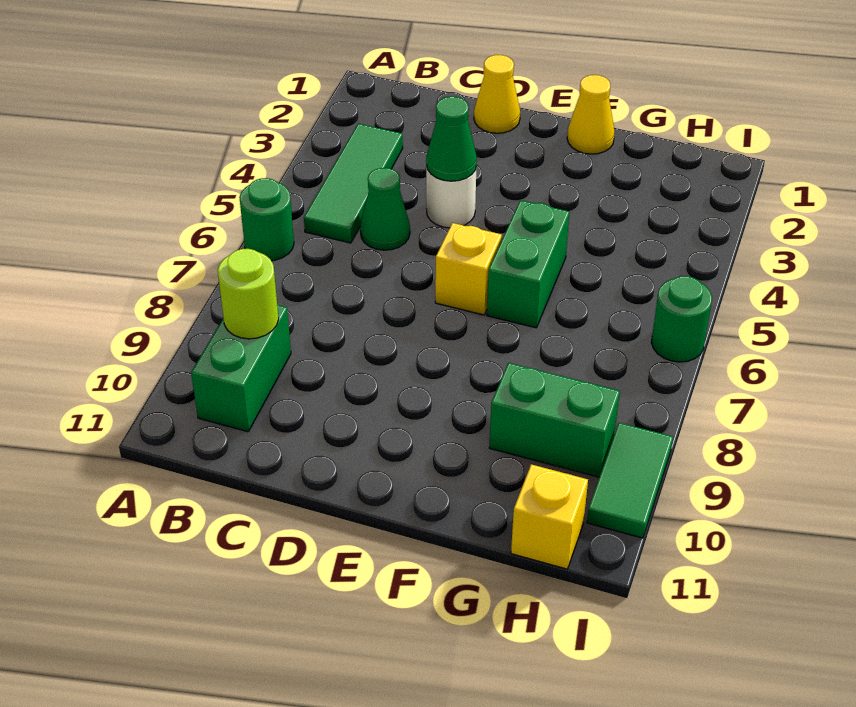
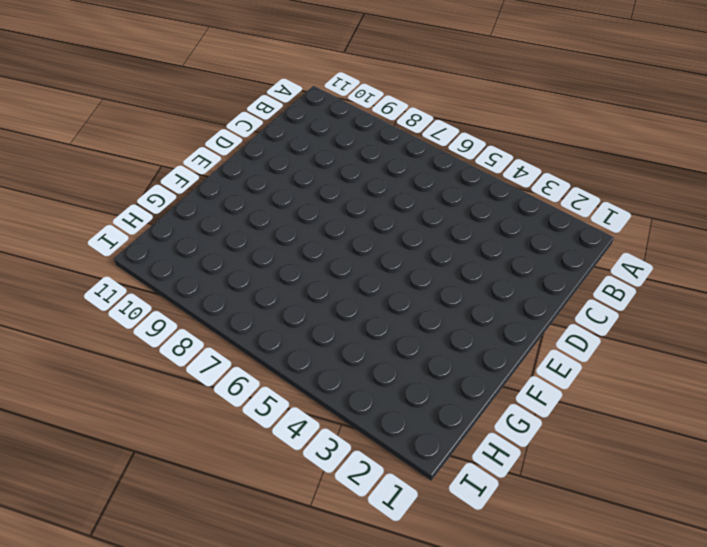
none -> green 1x1 round brick [239,178,294,261]
none -> green 1x3 tile [304,124,403,243]
none -> green 1x2 brick [191,305,291,432]

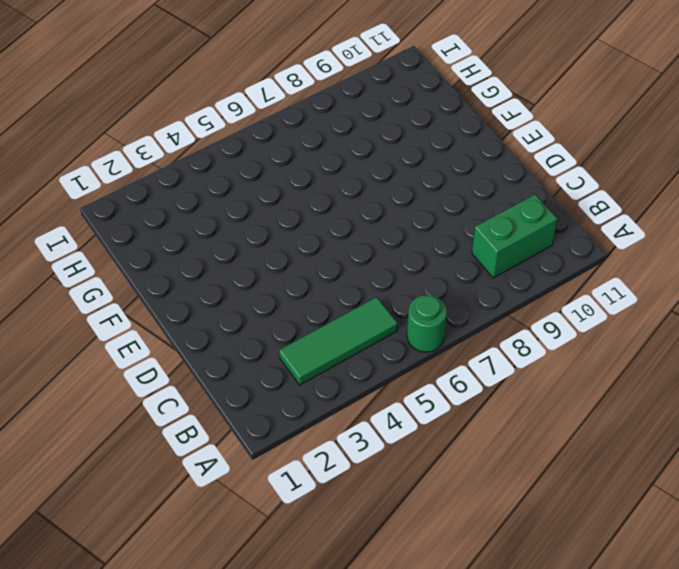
none -> green 1x1 cone [360,168,410,250]
none -> yellow 1x1 cone [474,55,520,133]
none -> white 1x1 round brick [426,165,477,228]

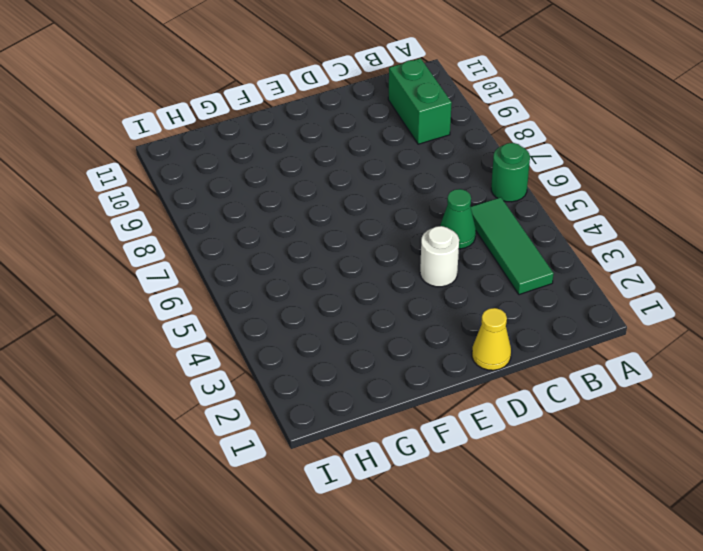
none -> yellow 1x1 brick [435,223,502,315]
none -> yellow 1x1 cone [567,75,615,154]
none -> green 1x2 brick [487,200,569,328]

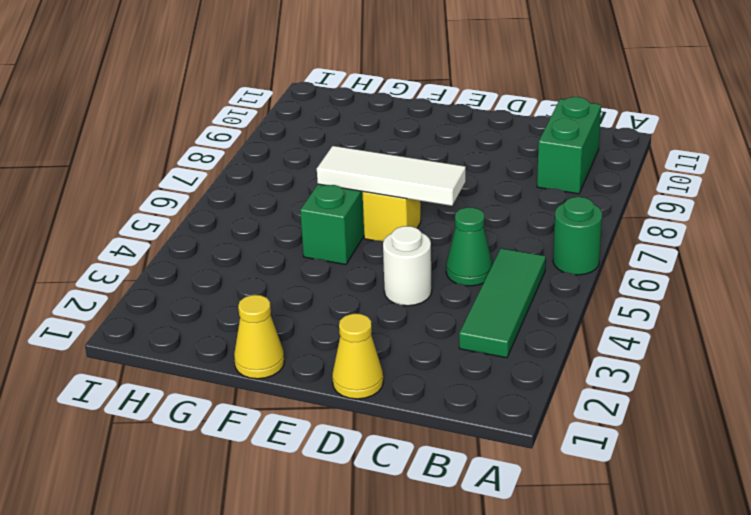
white 1x3 tile [317,146,466,206] -> none
none -> green 1x2 brick [489,363,620,477]
none -> yellow 1x1 brick [511,464,588,569]
none -> green 1x1 round brick [651,276,712,362]

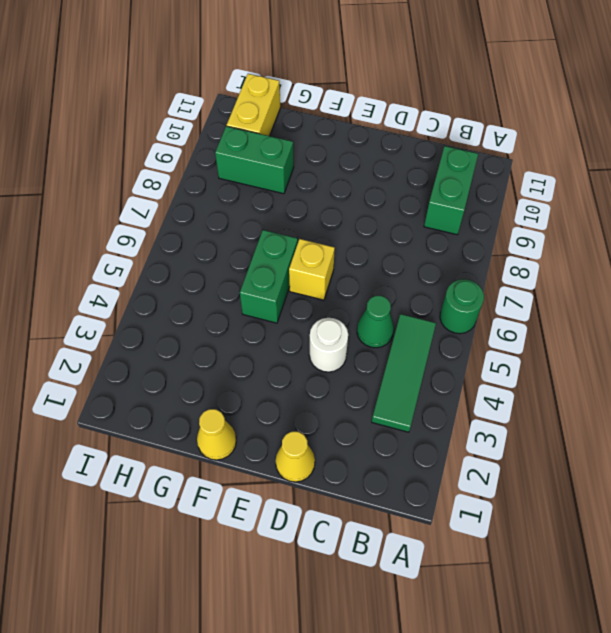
yellow 1x2 brick [227,74,280,136] -> yellow 1x1 brick [511,464,588,569]
none -> green 1x1 round brick [651,276,712,362]
none -> green 1x2 tile [587,423,673,538]
none -> lime 1x1 round brick [218,249,279,339]

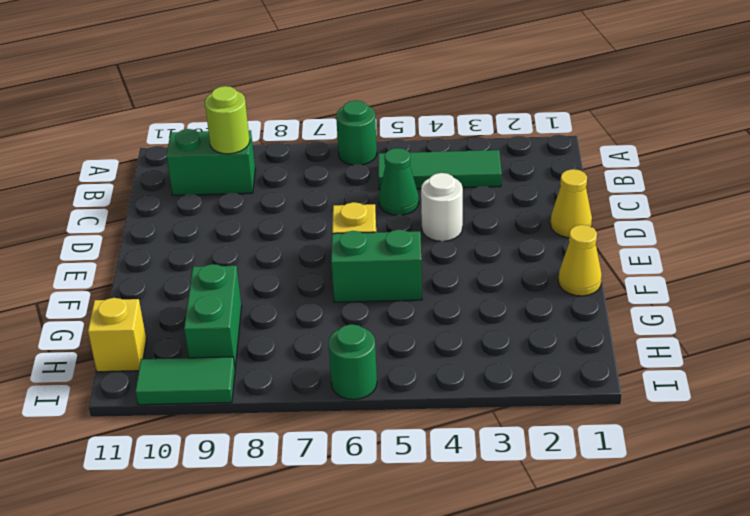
none -> green 1x1 cone [426,97,477,181]

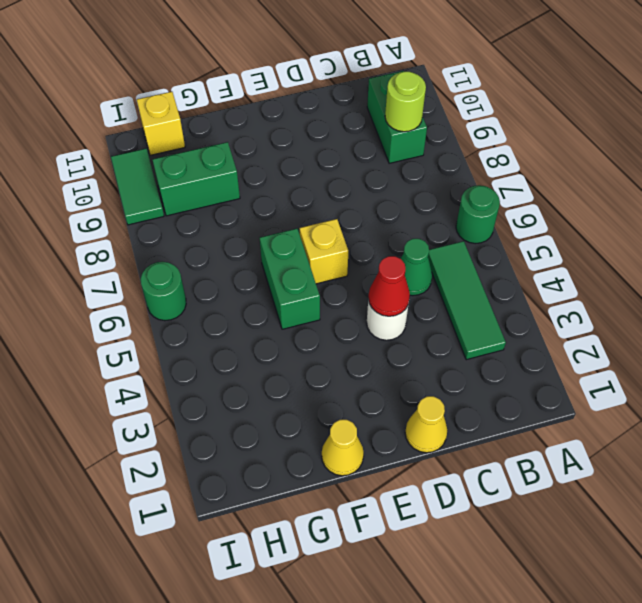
red 1x1 cone [368,256,410,316] -> green 1x1 cone [426,97,477,181]

